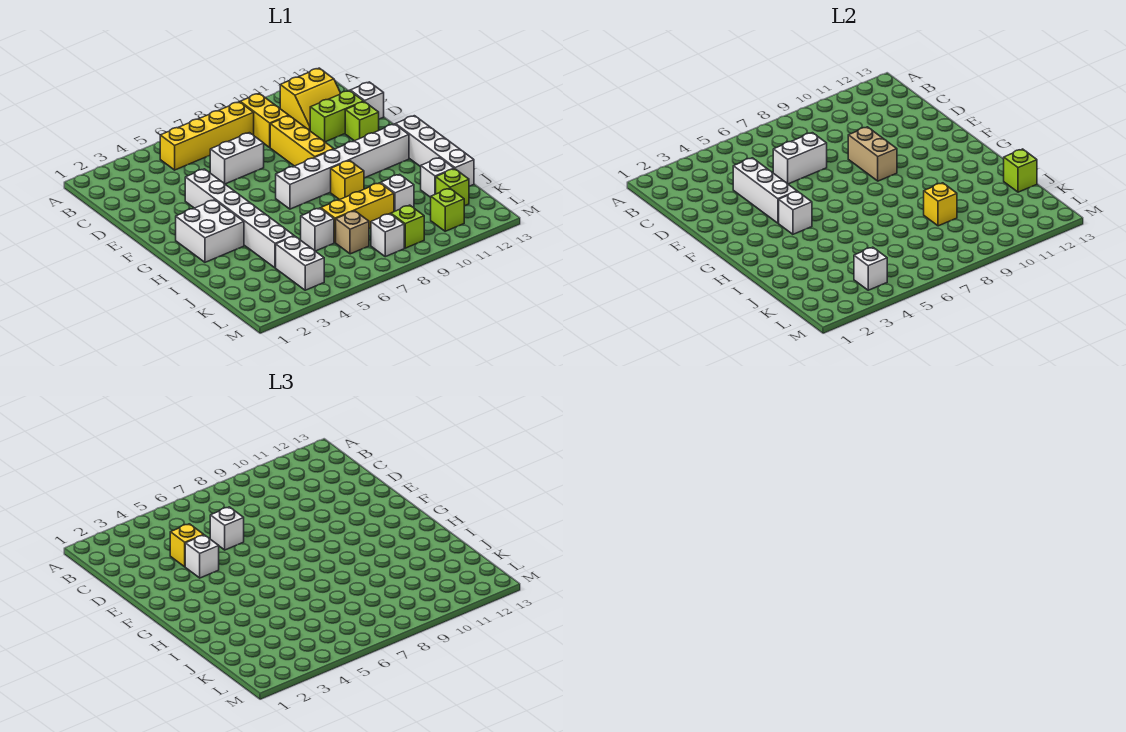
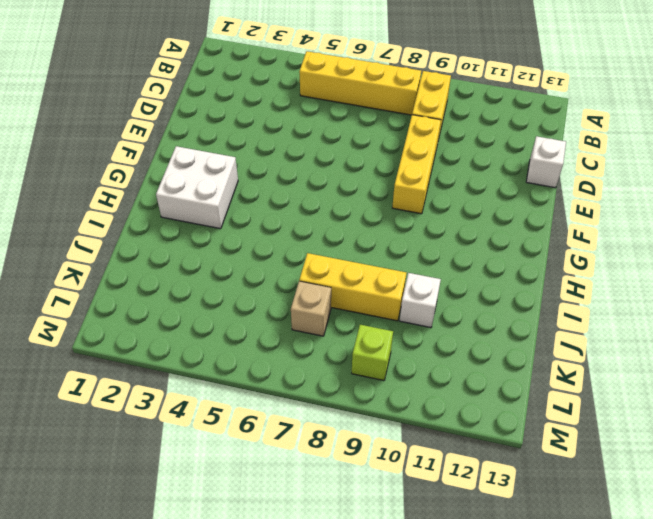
none -> yellow 2x2 slope [280,68,340,131]
none -> white 1x2 brick [210,133,264,184]
none -> lime 1x2 brick [310,90,364,142]
none -> white 1x6 brick [185,169,294,268]

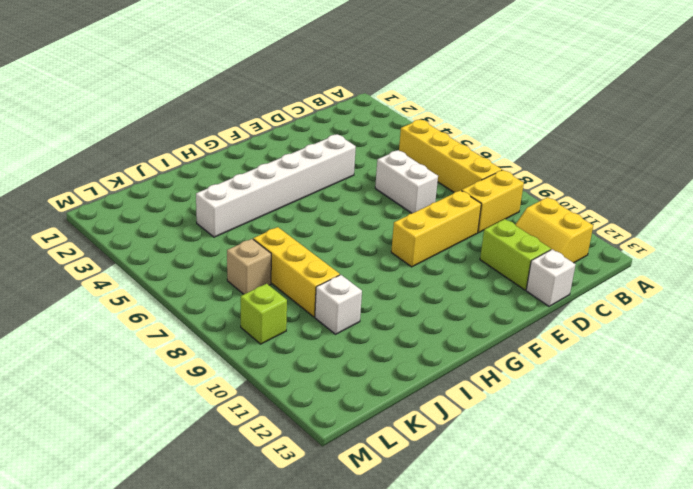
none -> lime 1x1 brick [345,102,379,141]
none -> white 2x2 brick [176,200,244,262]
none -> white 1x6 brick [276,124,409,209]
none -> white 1x4 brick [396,116,474,186]

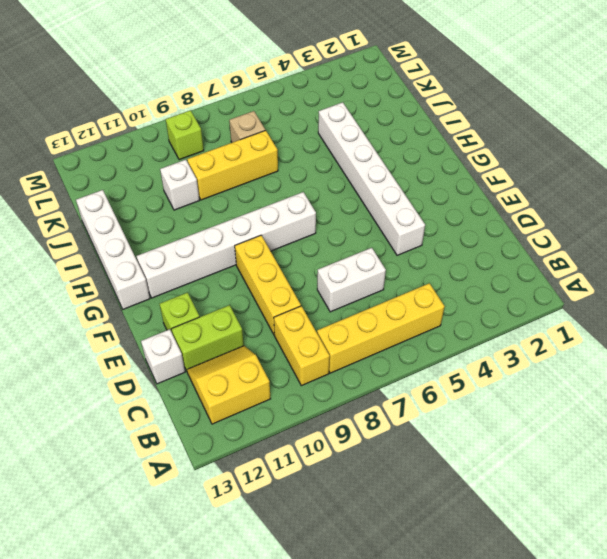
none -> white 2x2 brick [176,200,244,262]
none -> yellow 1x1 brick [331,161,364,200]
none -> white 1x1 brick [301,208,334,251]
none -> white 1x1 brick [421,158,454,197]

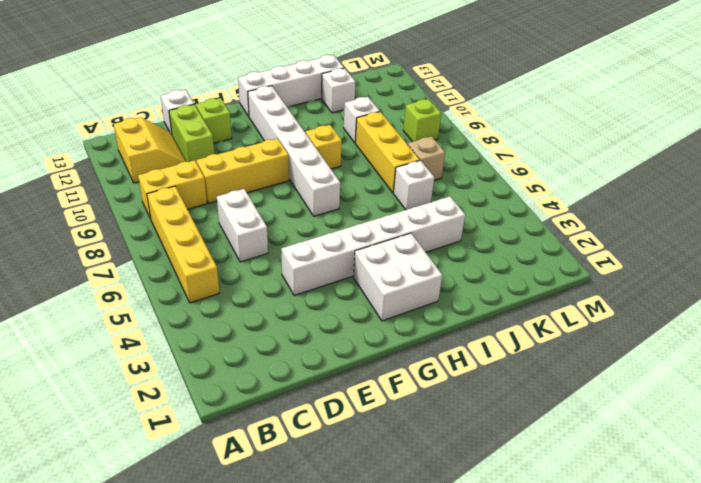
none -> white 1x2 brick [276,236,324,290]
none -> lime 1x1 brick [436,169,469,206]
none -> white 1x1 brick [371,214,404,257]
none -> lime 1x1 brick [431,188,464,231]

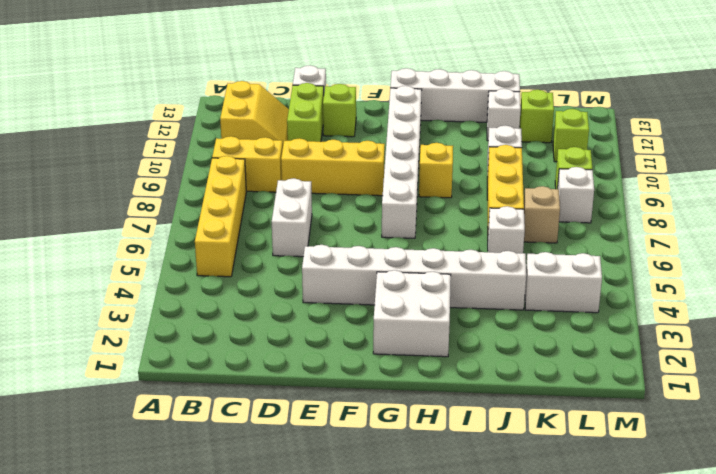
none -> white 1x3 brick [733,158,797,223]
none -> white 1x2 brick [773,133,827,184]
none -> tan 1x2 brick [848,127,897,181]
none -> white 1x1 brick [779,191,812,234]

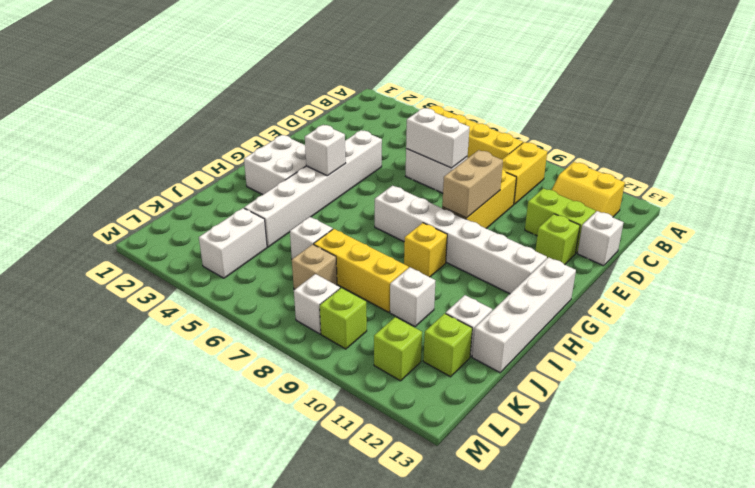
none -> white 1x3 brick [733,158,797,223]
none -> yellow 1x1 brick [924,183,957,226]
none -> lime 1x1 brick [1004,149,1037,192]
none -> white 1x1 brick [854,247,887,290]

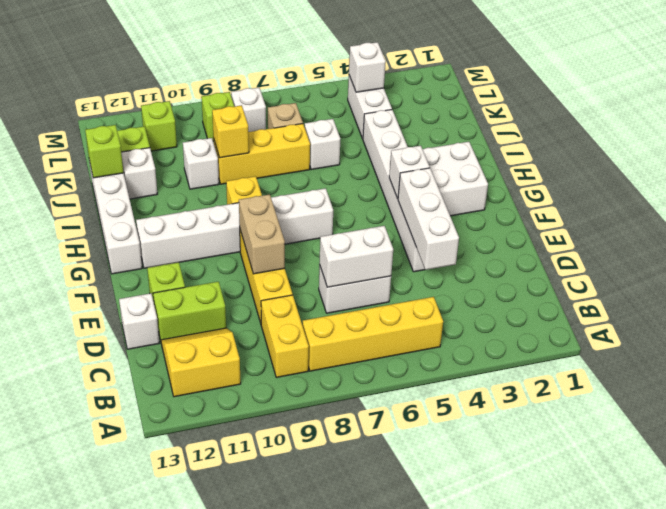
none -> yellow 1x1 brick [170,524,203,567]
none -> white 1x1 brick [210,507,244,550]
none -> white 1x1 brick [185,535,219,578]

